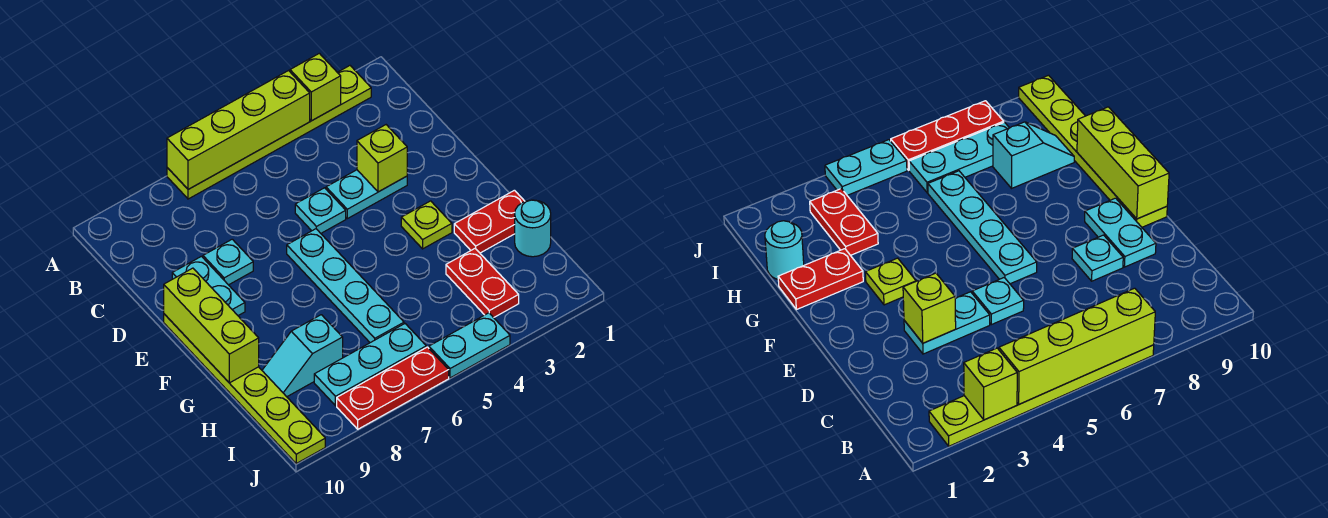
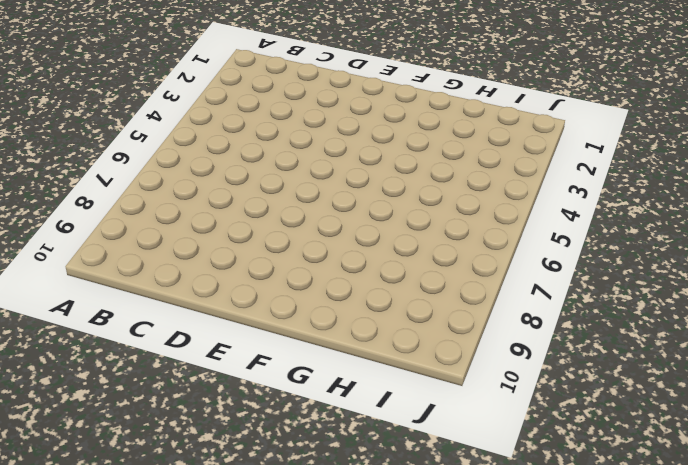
none -> lime 1x6 plate [167,66,371,199]
none -> cyan 1x2 plate [326,170,407,219]
none -> cyan 1x1 plate [295,188,346,233]

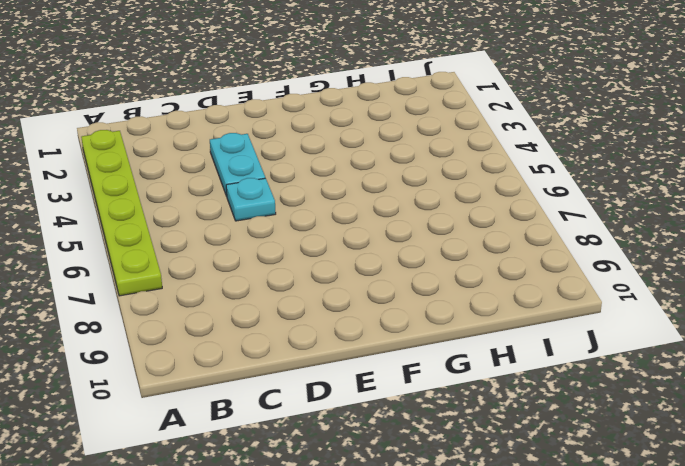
none -> cyan 1x1 plate [203,239,253,285]
none -> cyan 1x2 plate [172,256,245,316]
none -> cyan 1x4 plate [287,229,404,343]

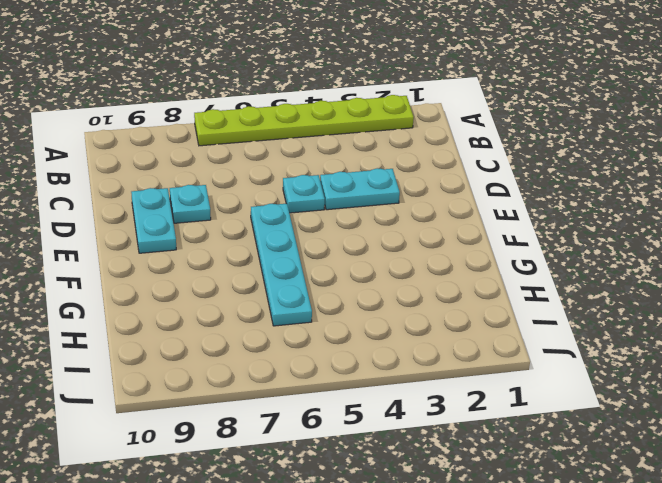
none -> lime 1x6 plate [164,314,325,463]
none -> lime 1x1 plate [401,201,452,249]
none -> red 1x2 plate [454,190,525,253]

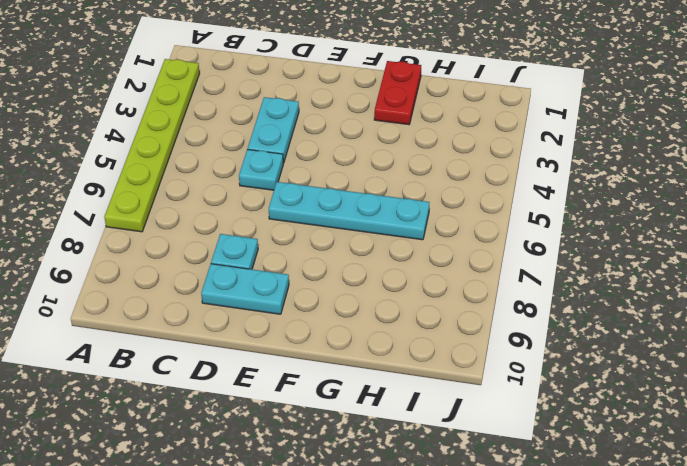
none -> lime 1x6 plate [164,314,325,463]
none -> lime 1x1 plate [401,201,452,249]
none -> cyan 1x1 round brick [515,200,551,257]

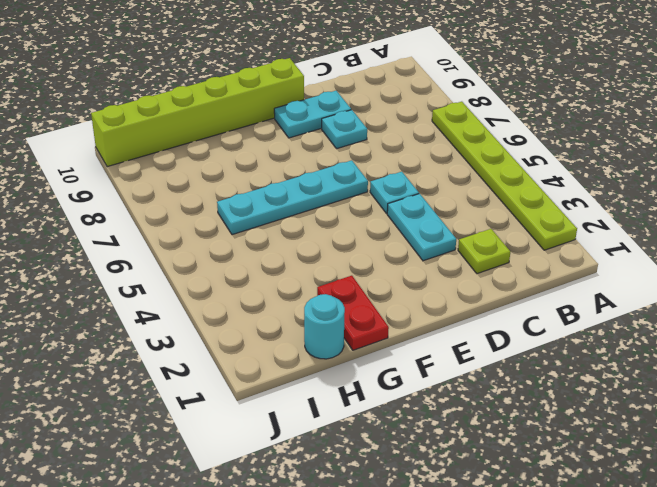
lime 1x1 plate [458,229,510,274] -> lime 1x1 plate moved to [401,201,452,249]
lime 1x6 brick [91,58,304,167] -> lime 1x6 plate [164,314,325,463]
none -> red 1x2 plate [446,249,519,318]
none -> cyan 1x2 slope [262,315,343,397]
none -> cyan 1x3 plate [314,324,426,406]

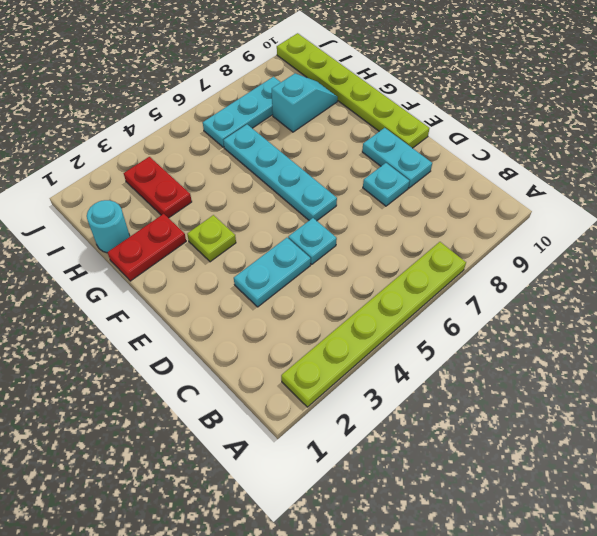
none -> cyan 1x2 plate [429,313,510,378]
none -> red 1x3 plate [337,347,449,429]
none -> lime 1x1 brick [290,53,341,121]

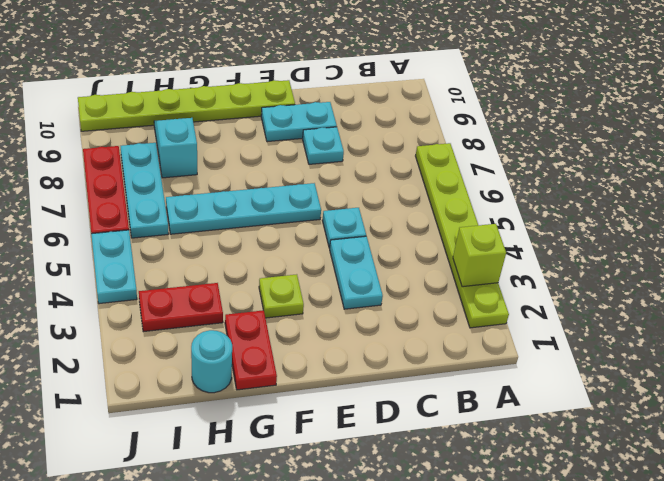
none -> lime 1x4 brick [167,71,310,189]
none -> lime 1x1 brick [357,125,407,192]
none -> lime 1x3 brick [164,268,259,383]

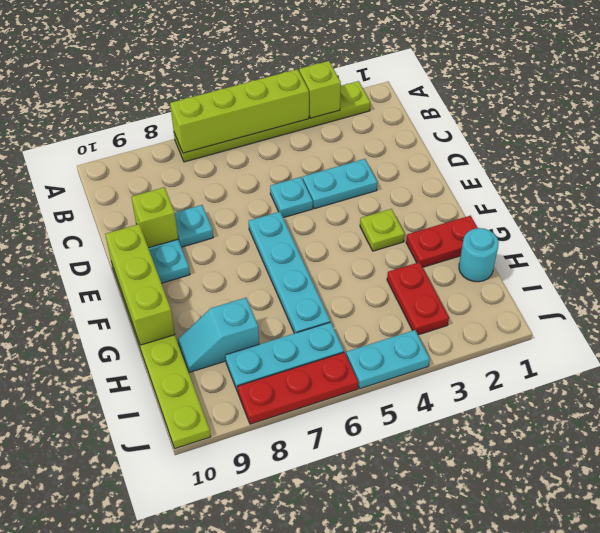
lime 1x1 brick [132,187,178,248] -> lime 1x1 brick moved to [357,125,407,192]

